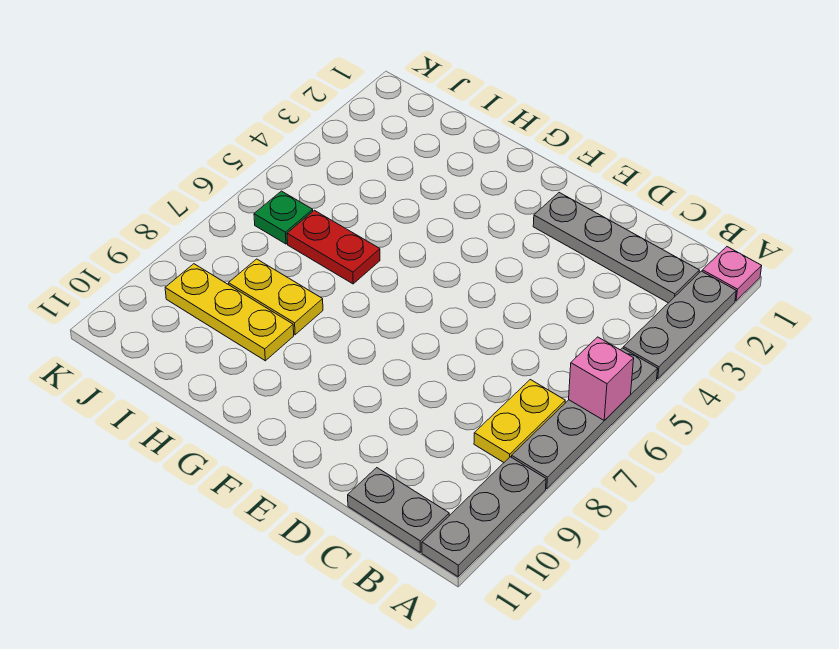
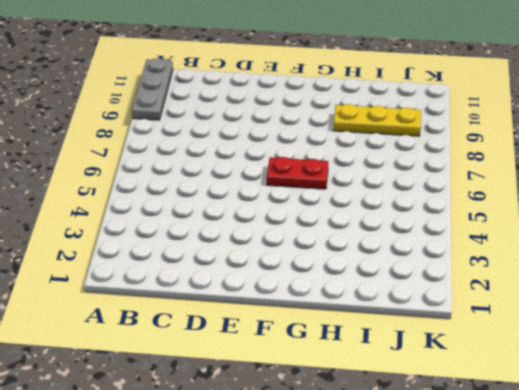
red 1x2 plate [267,157,328,189] -> red 1x2 plate moved to [287,210,380,284]
none -> pink 1x1 plate [702,247,762,301]
none -> grey 1x3 plate [623,271,736,379]
none -> grey 1x4 plate [512,348,658,489]

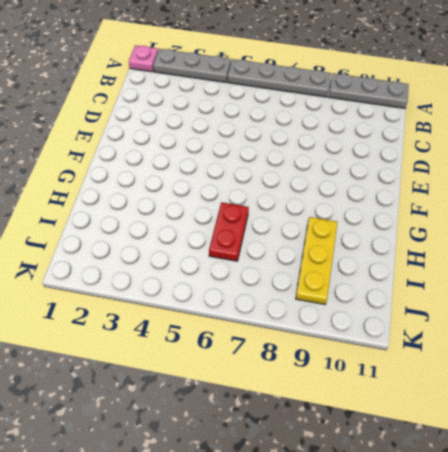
none -> grey 1x4 plate [533,193,700,303]
none -> yellow 1x2 plate [474,380,565,462]
none -> grey 1x2 plate [348,468,449,552]

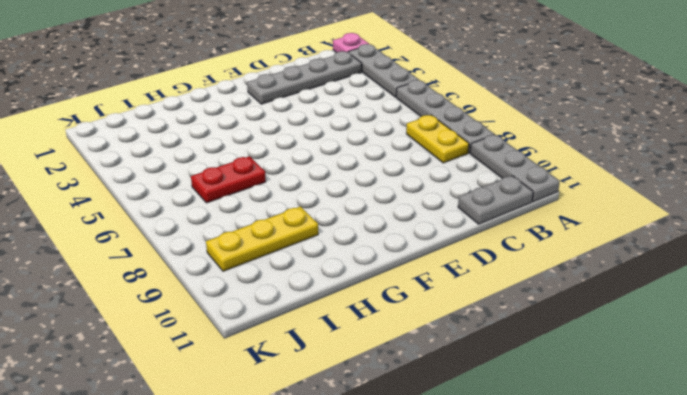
none -> yellow 1x2 plate [229,259,323,335]
none -> green 1x1 plate [254,191,313,244]
none -> pink 1x1 brick [569,337,634,420]

